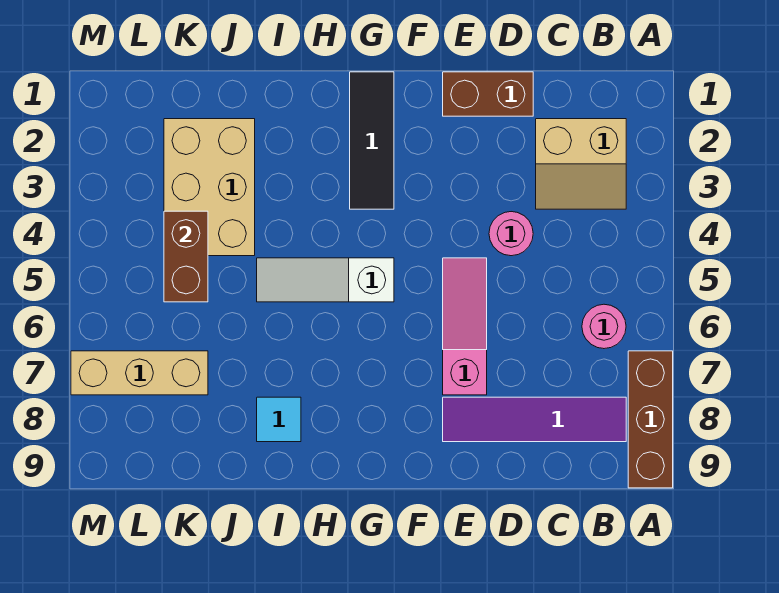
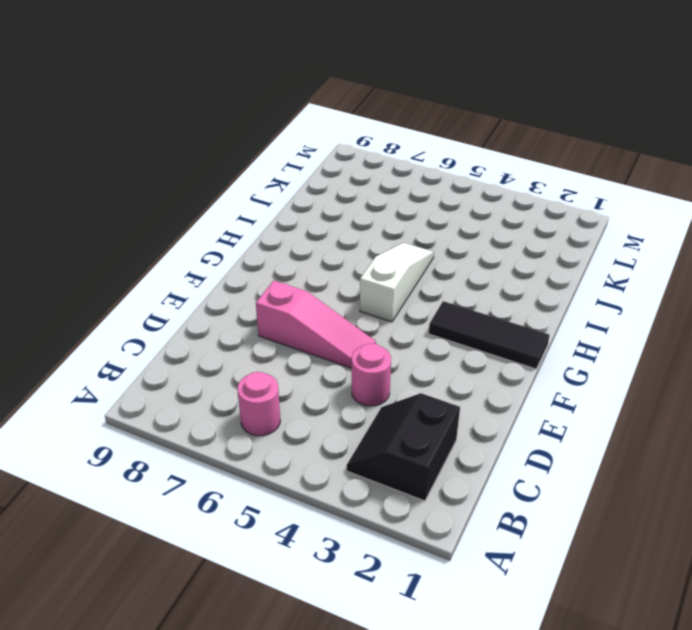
black 2x2 slope [347,393,460,501] -> tan 2x2 slope [536,119,626,209]
none -> brown 1x3 brick [628,351,673,488]
none -> purple 1x4 tile [443,397,626,442]
none -> brown 1x2 brick [443,72,533,116]

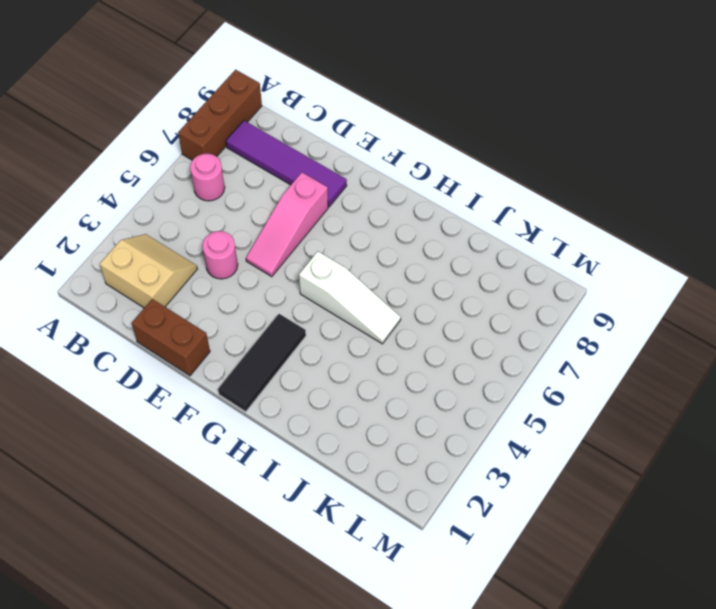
none -> cyan 1x1 tile [257,397,301,442]
none -> tan 2x3 brick [164,119,255,256]
none -> tan 1x3 brick [71,351,208,395]

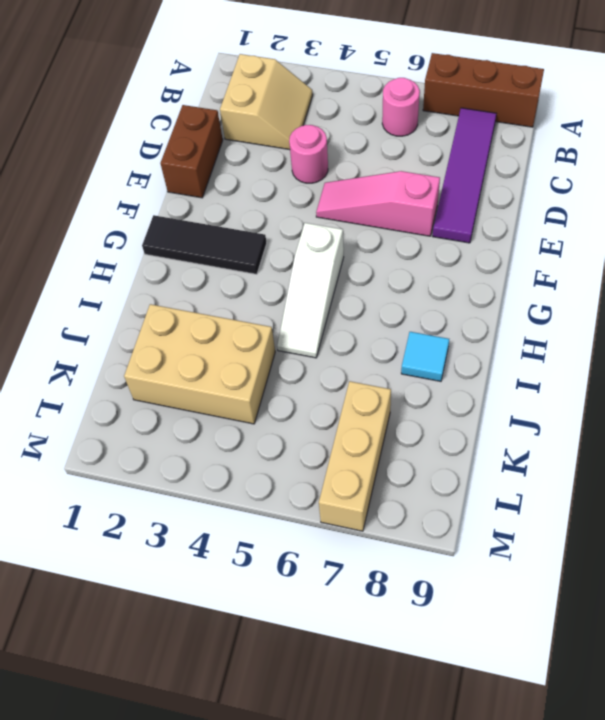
none -> brown 1x2 brick [164,211,208,302]

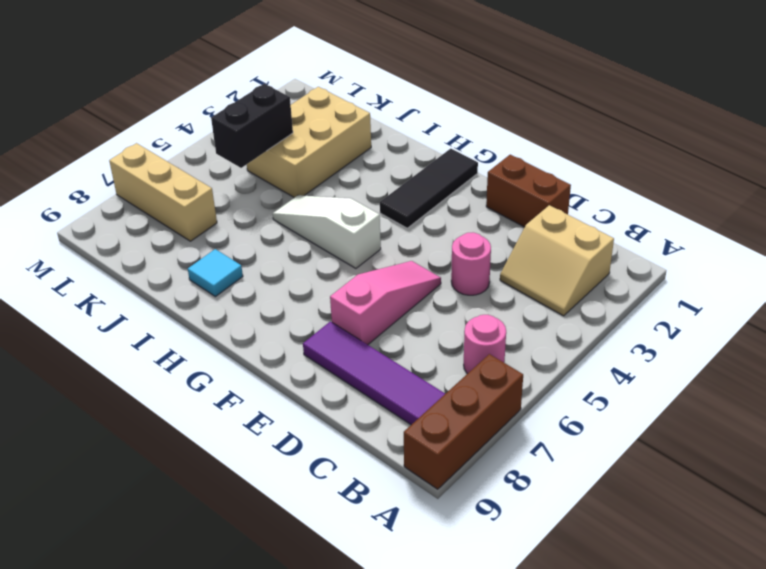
black 1x2 brick [211,84,293,168] -> brown 1x2 brick [164,211,208,302]

